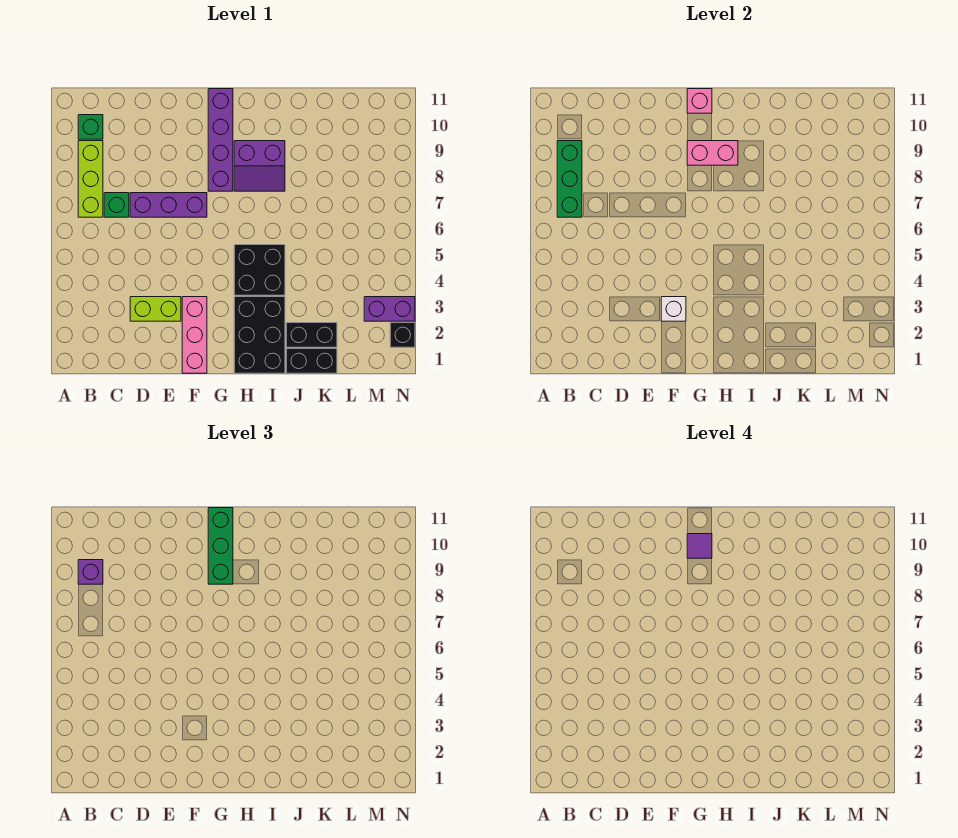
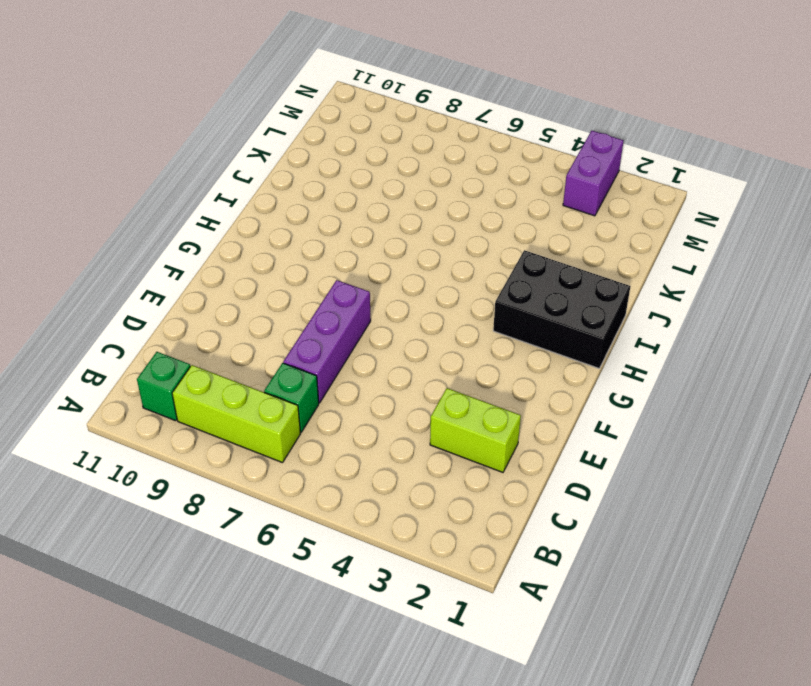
lime 1x2 brick [430,388,521,472] -> lime 1x2 brick turned to [130,297,181,321]
none -> pink 1x3 brick [182,297,207,373]
none -> purple 1x4 brick [208,89,233,191]
none -> black 2x2 brick [234,245,285,295]

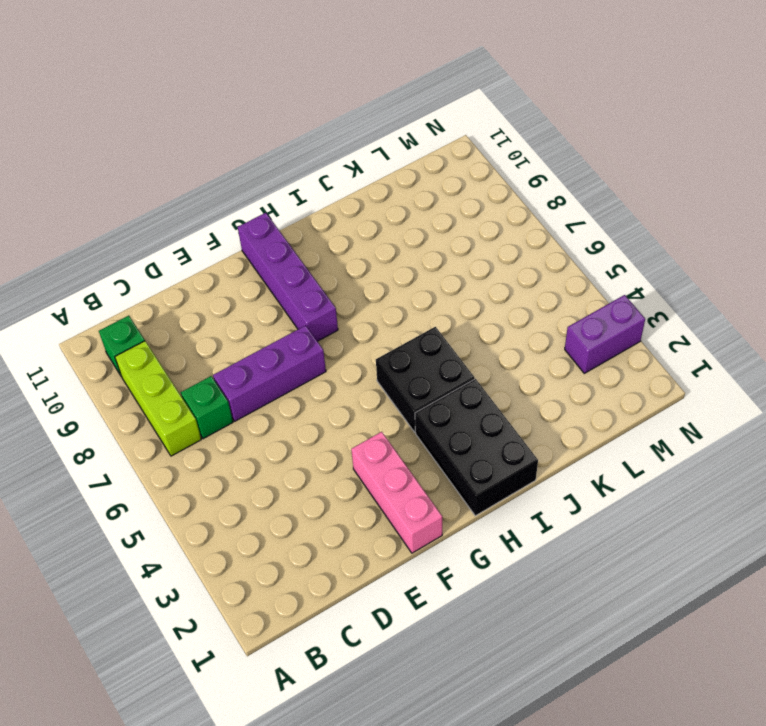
none -> lime 1x2 brick [130,297,181,321]
none -> purple 2x2 slope [234,141,285,191]
none -> black 1x2 brick [286,349,337,373]

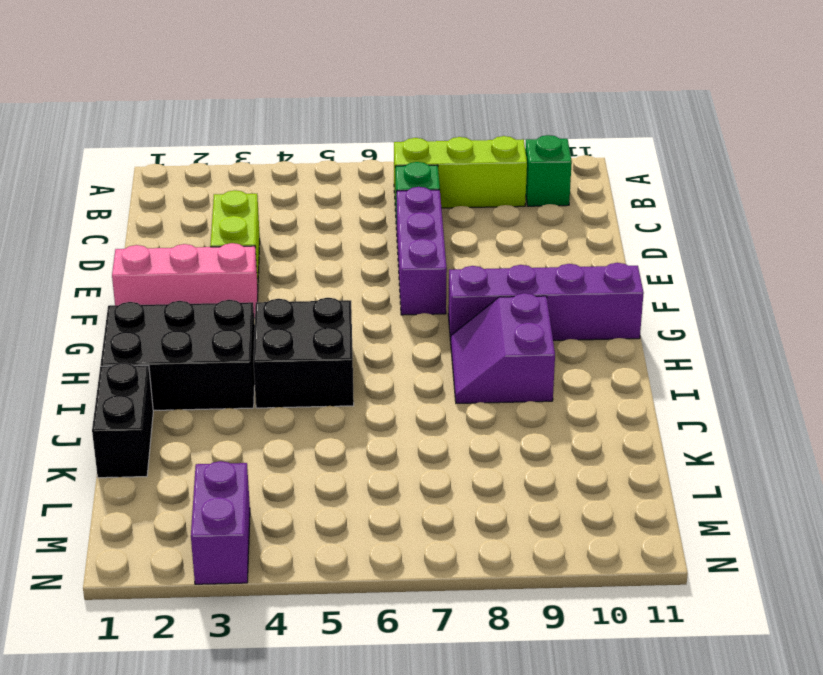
none -> black 1x2 brick [286,323,337,347]
none -> black 1x1 brick [390,323,415,347]
none -> green 1x3 brick [557,141,582,217]

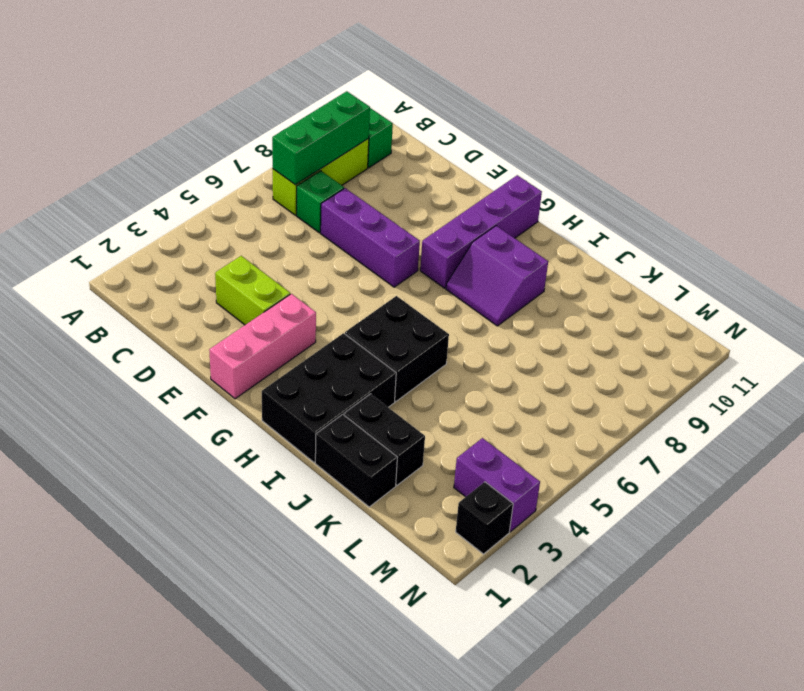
none -> white 1x1 brick [661,297,686,321]
none -> pink 1x2 brick [687,141,738,165]
none -> pink 1x1 brick [687,89,712,113]

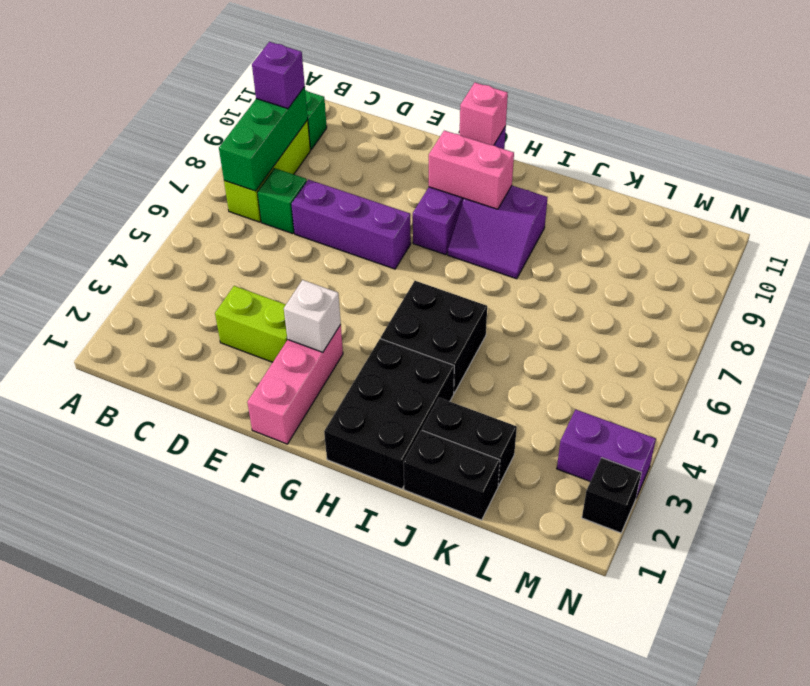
none -> green 1x3 brick [208,508,233,584]
none -> purple 1x1 tile [687,534,712,558]

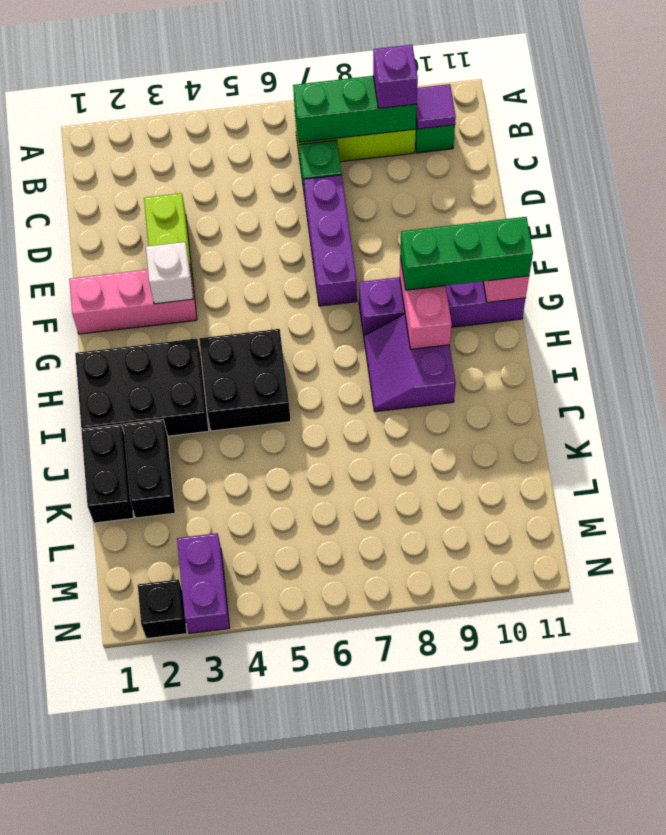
purple 1x1 tile [416,84,456,129] -> purple 1x1 tile moved to [687,534,712,558]

